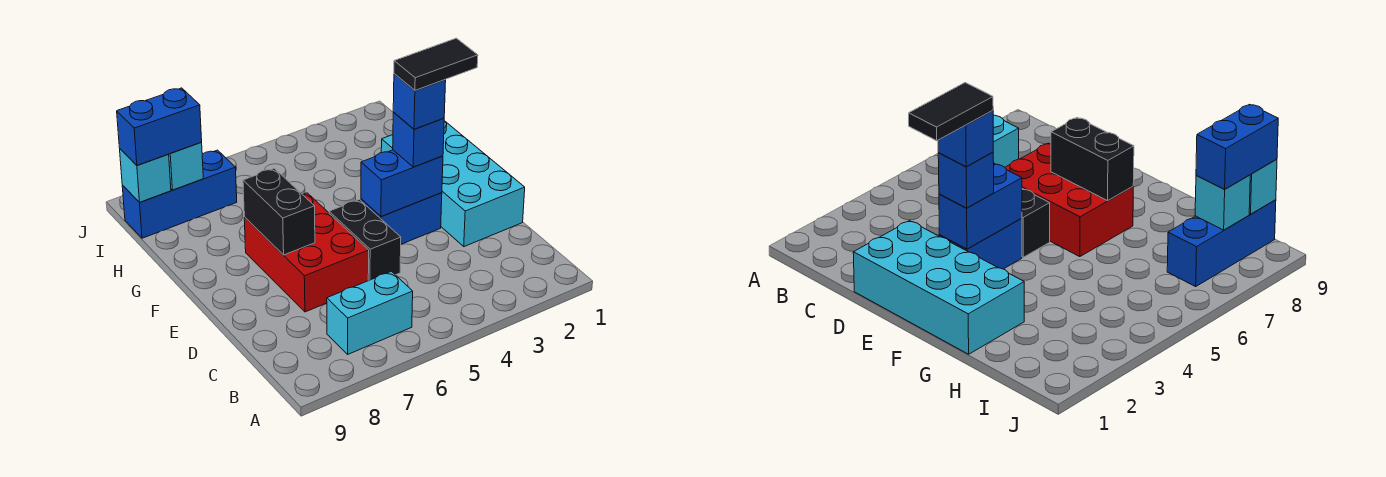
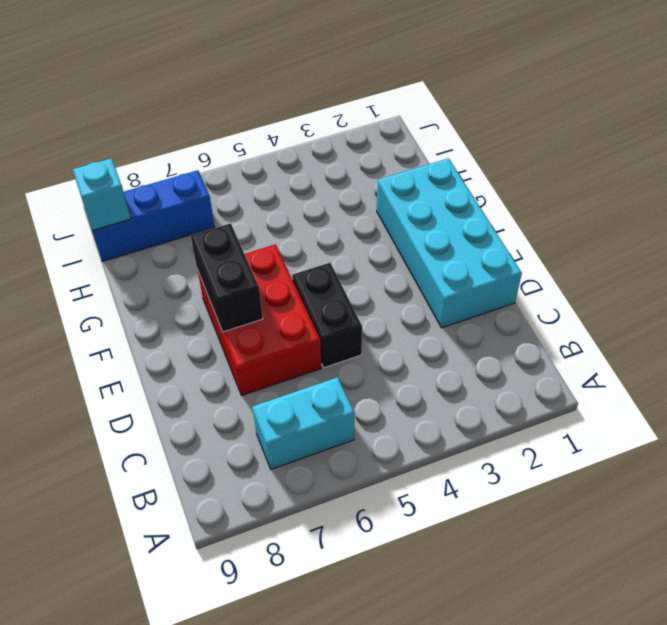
none -> blue 1x2 brick [361,193,442,244]
none -> blue 1x2 brick [361,150,443,217]
none -> cyan 1x1 brick [168,143,203,190]

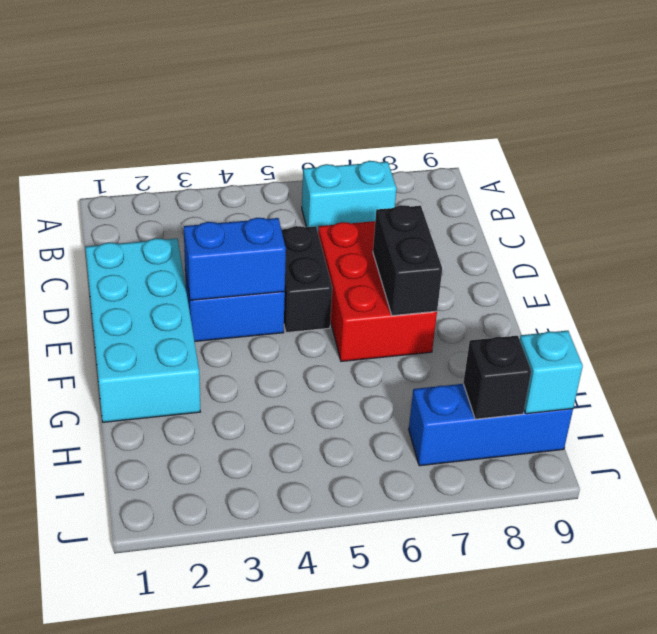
black 1x1 brick [463,336,531,419] -> cyan 1x1 brick [168,143,203,190]
none -> blue 1x1 brick [393,112,444,167]
none -> blue 1x2 brick [117,88,202,166]
none -> blue 1x1 brick [393,74,446,129]

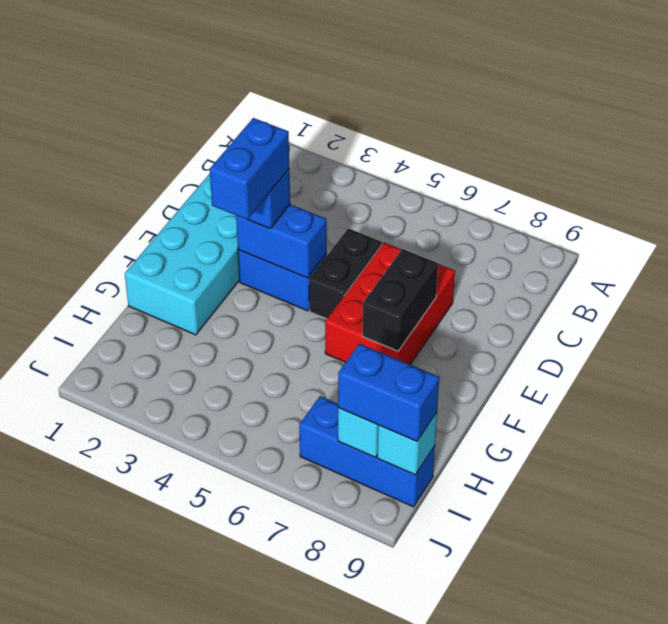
blue 1x2 brick [210,118,289,220] -> blue 1x1 brick [393,74,446,129]
none -> cyan 1x2 brick [327,271,413,354]
none -> black 1x2 tile [394,38,478,91]

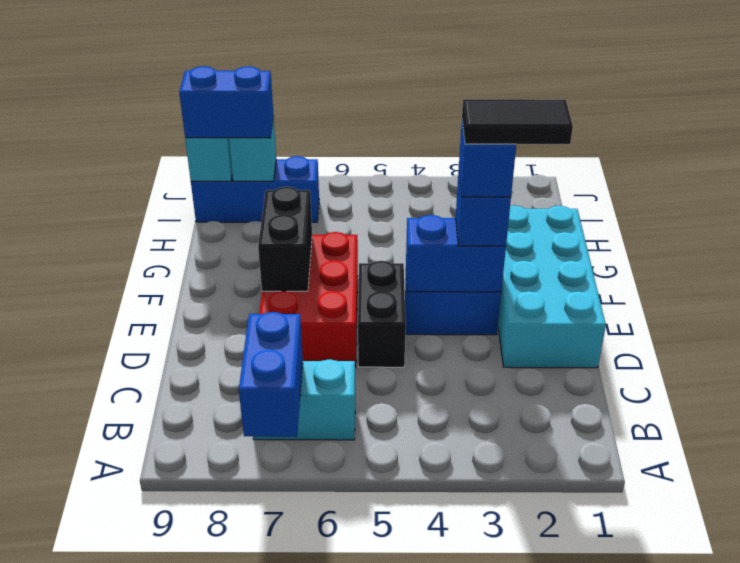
blue 1x2 brick [239,312,303,437] -> none

